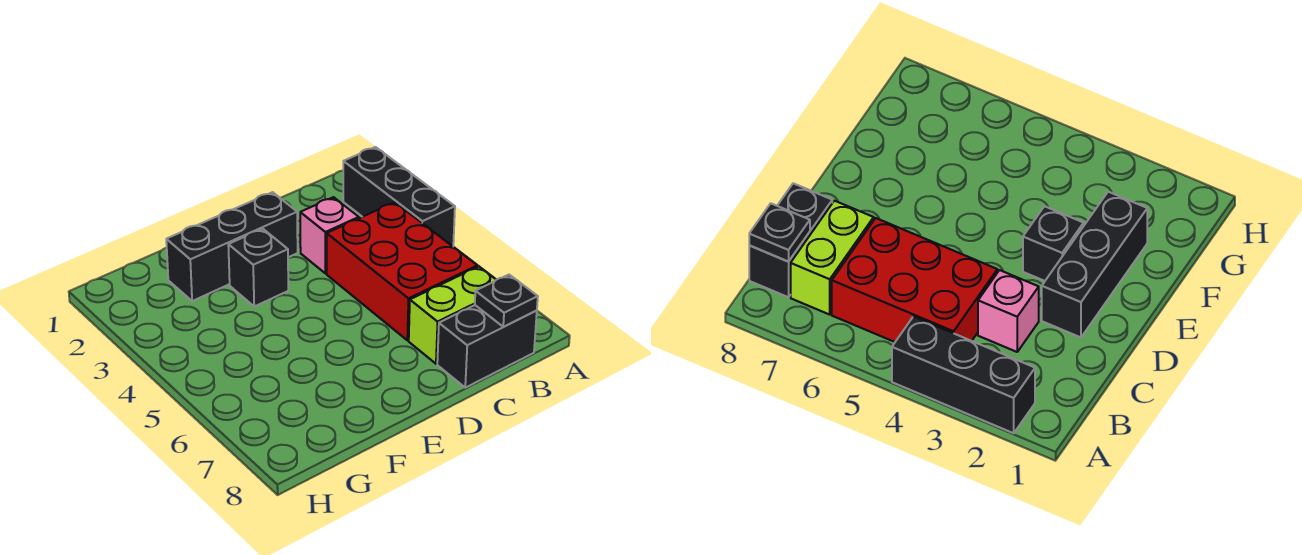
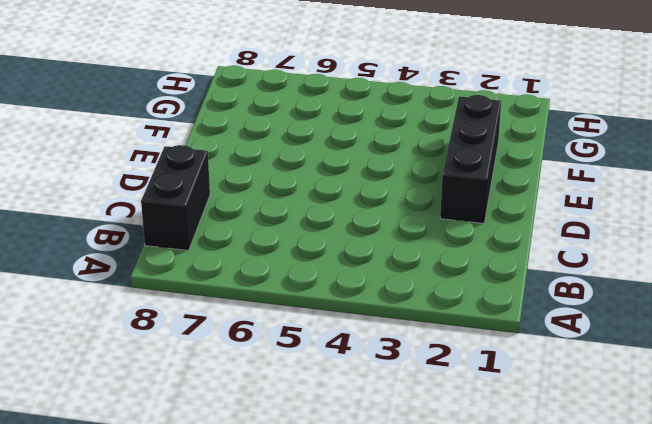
none -> black 1x3 brick [343,147,455,246]
none -> red 2x3 brick [327,202,477,340]

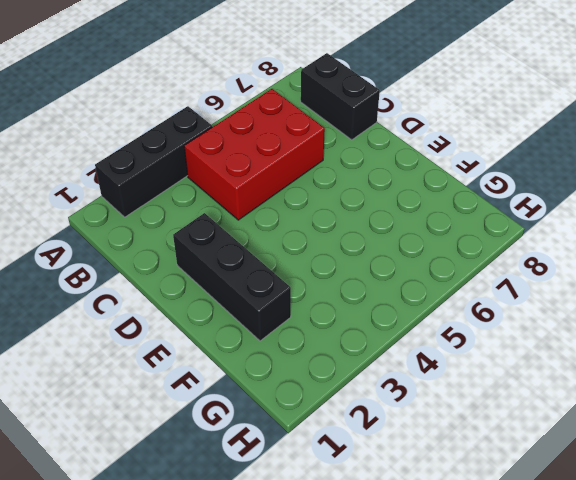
none -> lime 1x2 brick [409,267,496,364]
none -> pink 1x1 brick [300,197,359,273]

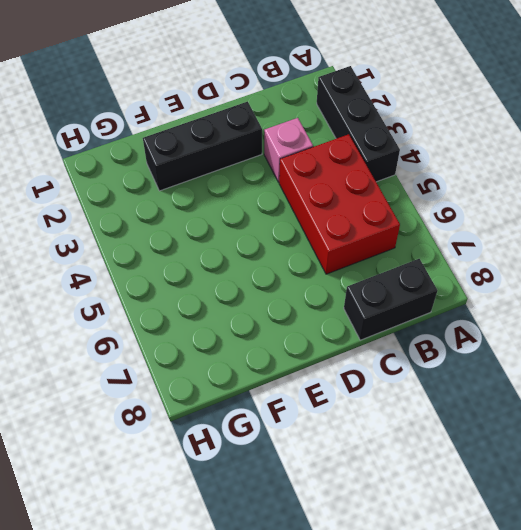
none -> lime 1x2 brick [409,267,496,364]
none -> black 1x1 brick [228,229,288,306]

